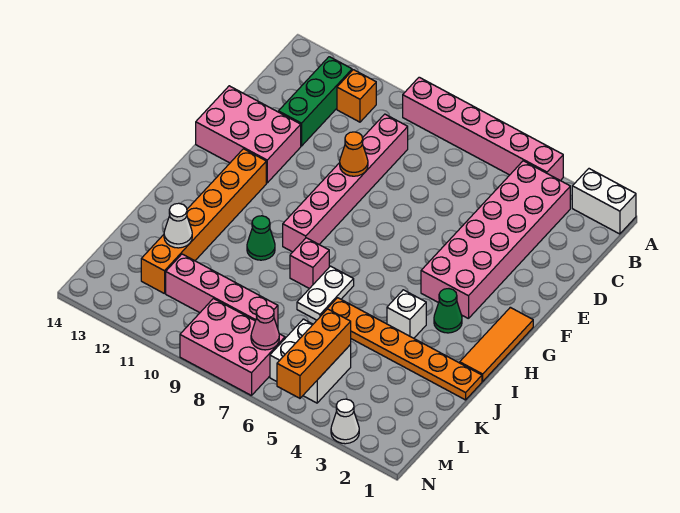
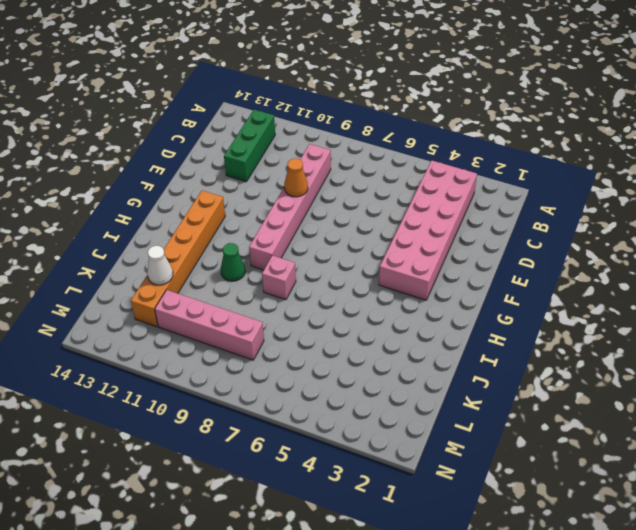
none -> white 1x2 brick [572,169,636,234]
none -> pink 1x6 brick [403,77,563,181]
none -> orange 1x1 brick [337,70,376,122]

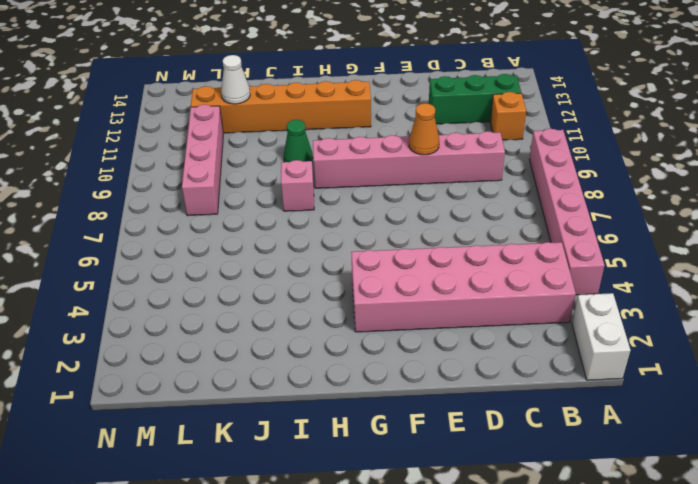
none -> pink 2x3 brick [196,86,301,183]
none -> orange 1x3 tile [460,307,533,381]
none -> green 1x1 cone [434,289,462,333]

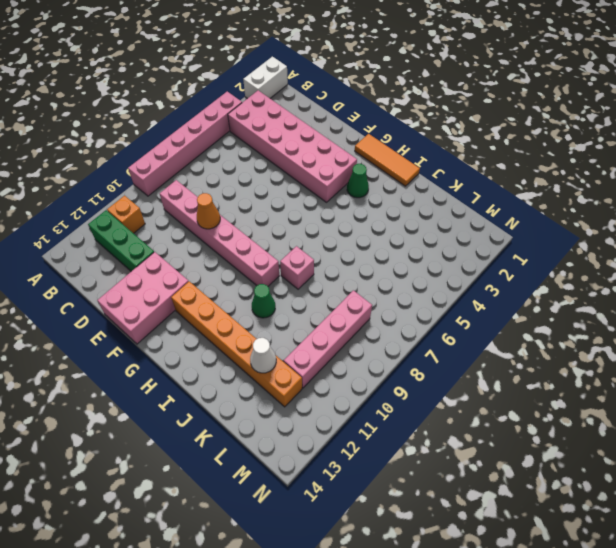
none -> white 1x1 brick [387,290,426,338]
none -> white 1x2 plate [297,266,354,320]
none -> orange 1x6 plate [326,298,482,400]

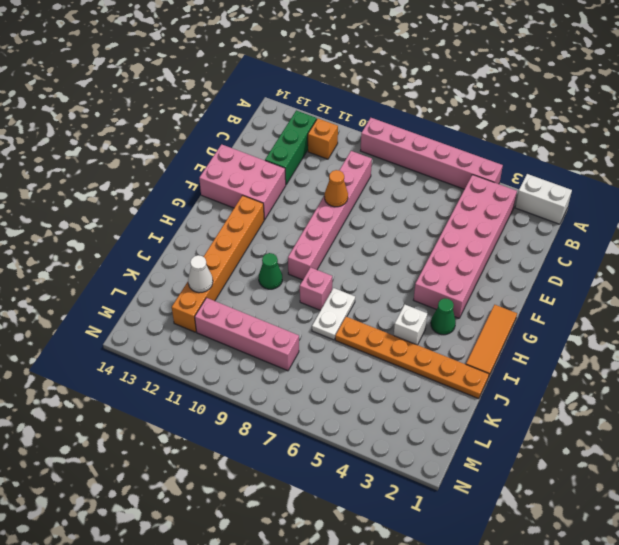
none -> white 2x2 brick [270,319,351,403]
none -> pink 2x3 brick [180,299,285,396]
none -> white 1x1 cone [331,399,359,444]

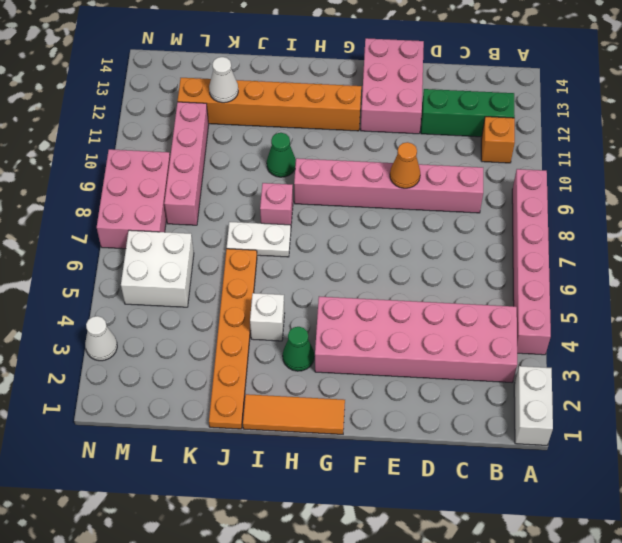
none -> orange 1x3 brick [277,309,351,398]
none -> pink 1x1 cone [251,305,279,350]

